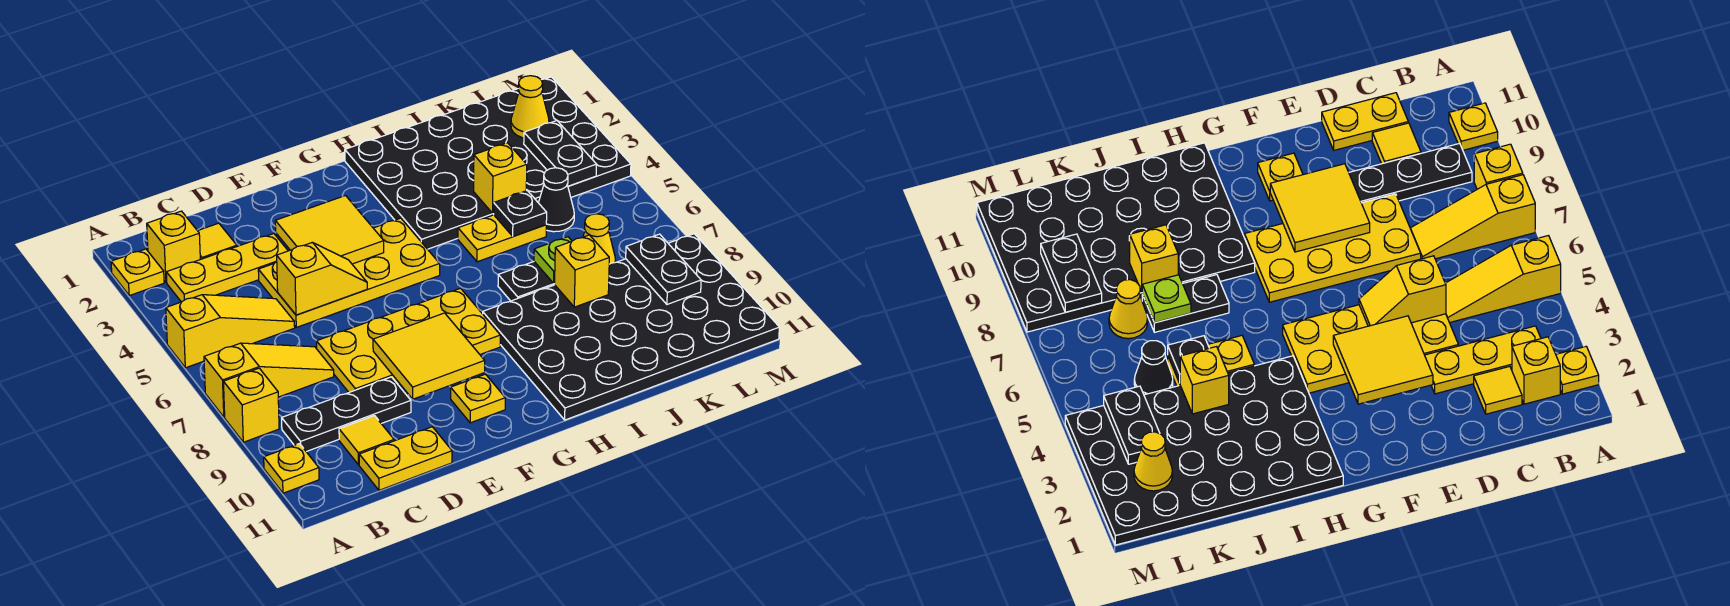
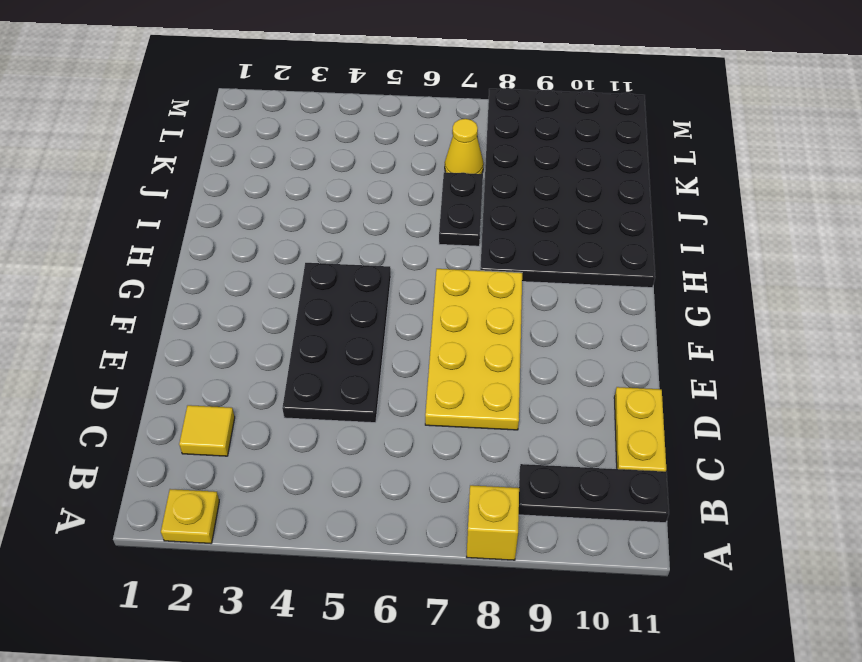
black 1x3 plate [519,464,669,523] -> black 1x3 plate turned to [282,377,411,452]
black 2x4 plate [282,263,391,423] -> yellow 2x4 plate [258,218,440,327]
none -> yellow 1x3 slope [166,295,295,368]
none -> yellow 1x3 slope [204,343,334,417]
none -> yellow 1x1 plate [264,444,319,493]
none -> yellow 1x1 brick [147,211,200,282]

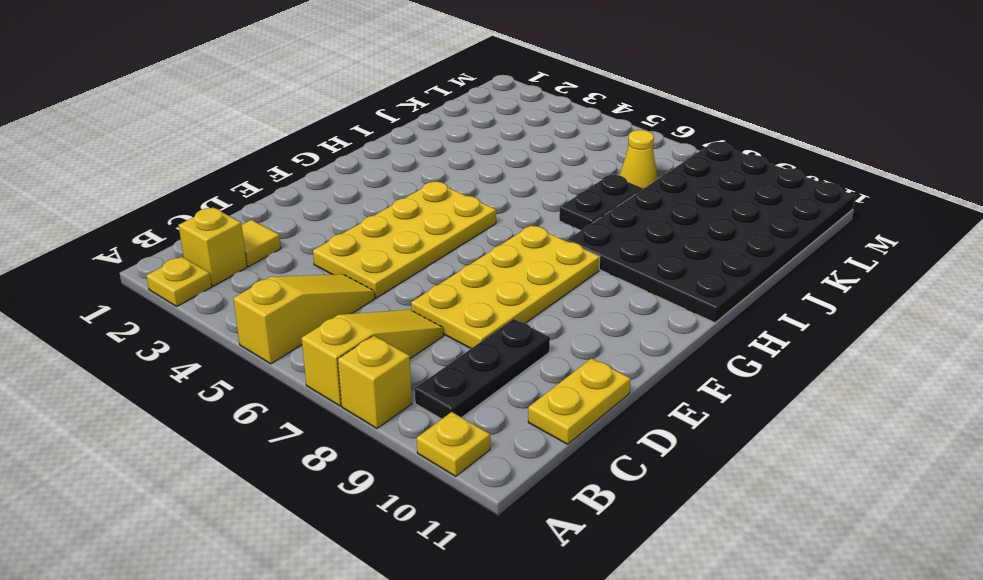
none -> yellow 1x3 plate [166,234,288,302]
none -> yellow 1x1 tile [339,416,394,465]
none -> yellow 1x1 plate [451,374,505,423]
none -> black 4x6 plate [345,77,631,249]

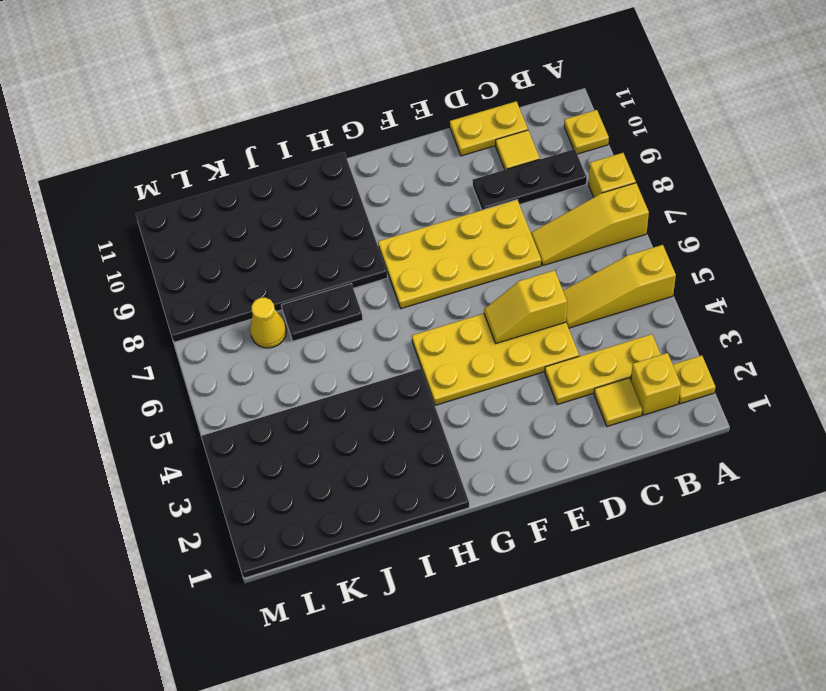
none -> yellow 1x1 plate [451,374,505,423]
none -> yellow 1x2 plate [458,215,546,262]
none -> black 1x1 cone [539,168,574,232]
none -> yellow 2x2 tile [275,196,384,264]

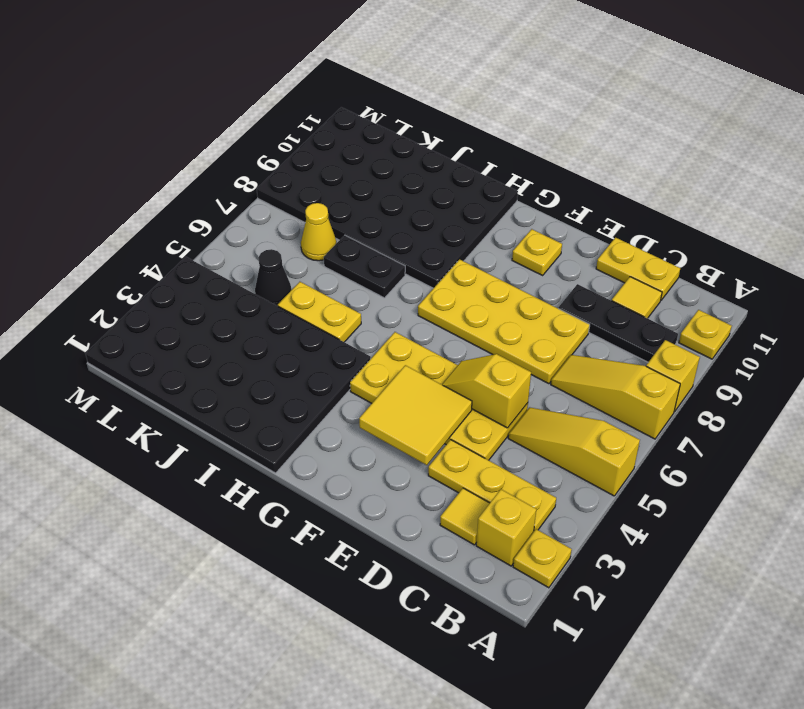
none -> yellow 2x2 tile [373,313,485,399]
none -> yellow 1x1 brick [474,143,527,213]
none -> black 1x1 plate [493,191,547,236]
none -> lime 1x1 plate [534,237,572,283]

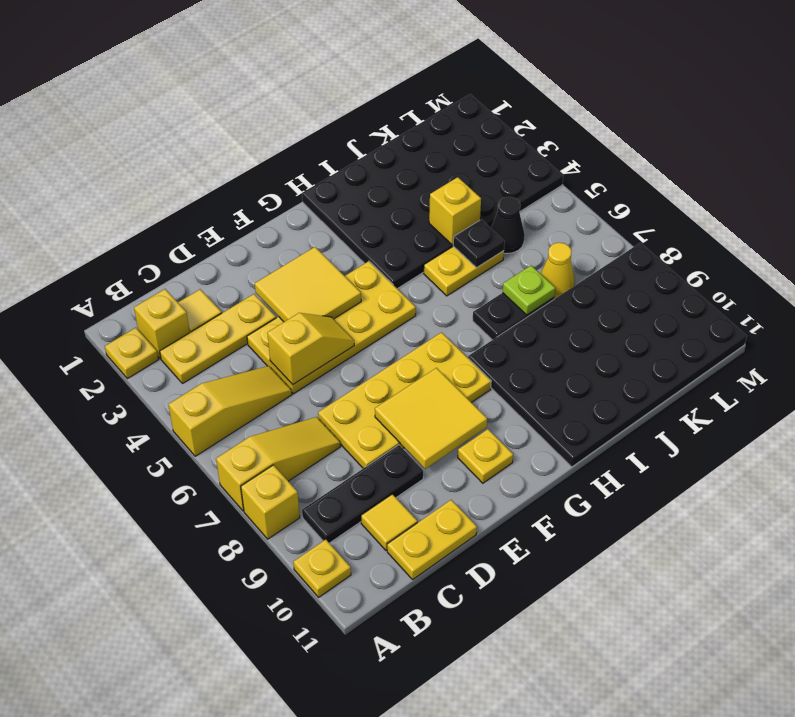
none -> yellow 1x1 brick [555,235,609,307]
none -> yellow 1x1 cone [511,76,549,138]
none -> black 1x2 plate [524,121,597,186]
none -> black 1x2 plate [626,234,701,304]

